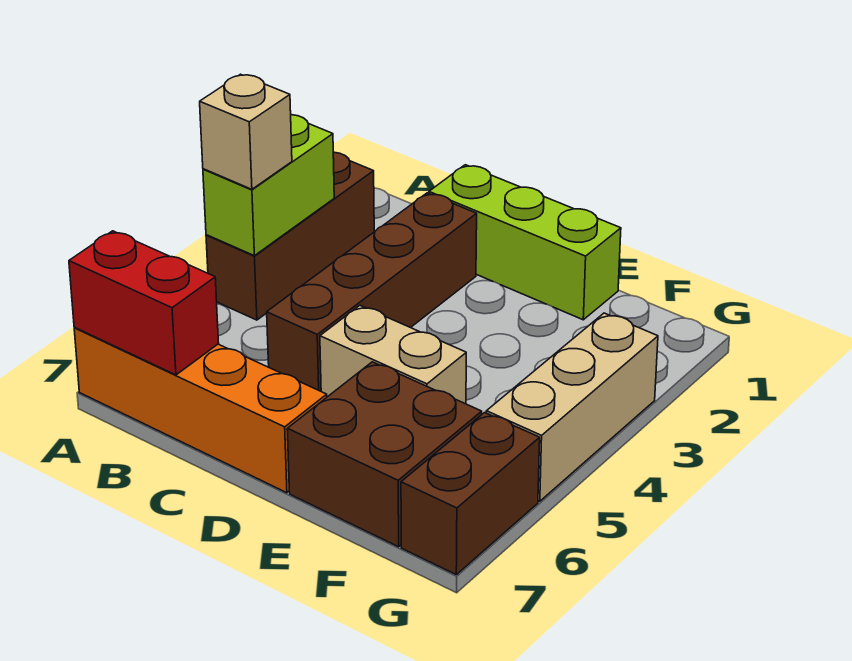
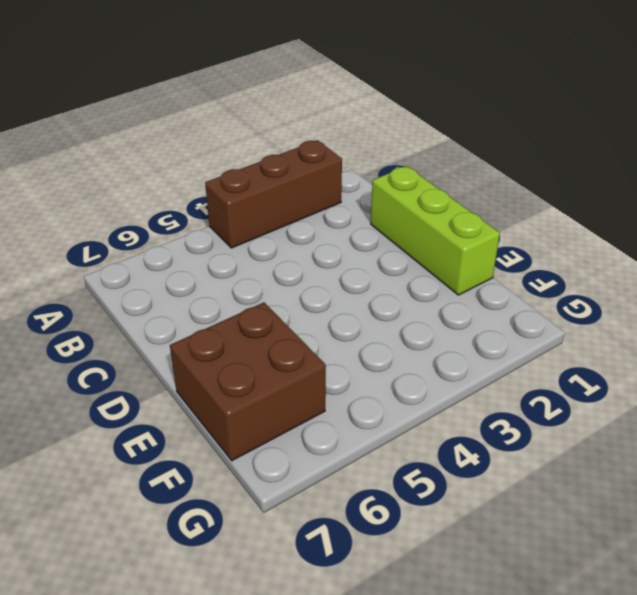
none -> orange 1x4 brick [74,328,327,493]
none -> brown 1x4 brick [267,193,477,391]

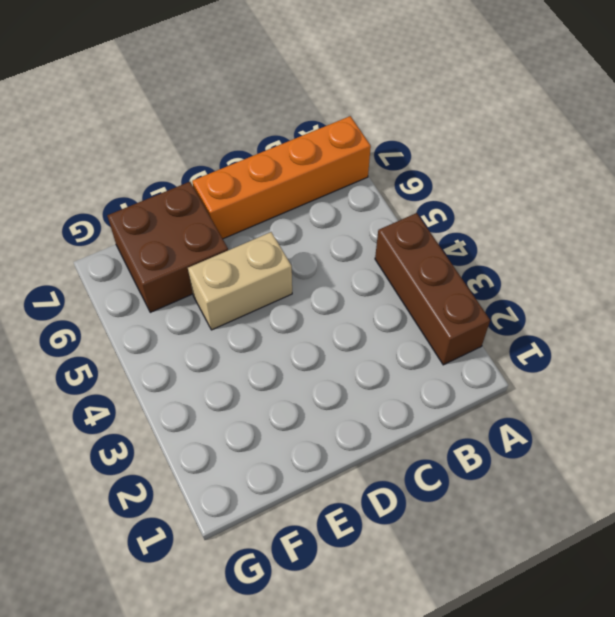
none -> lime 1x3 brick [429,165,621,320]
none -> brown 1x4 brick [267,193,477,391]

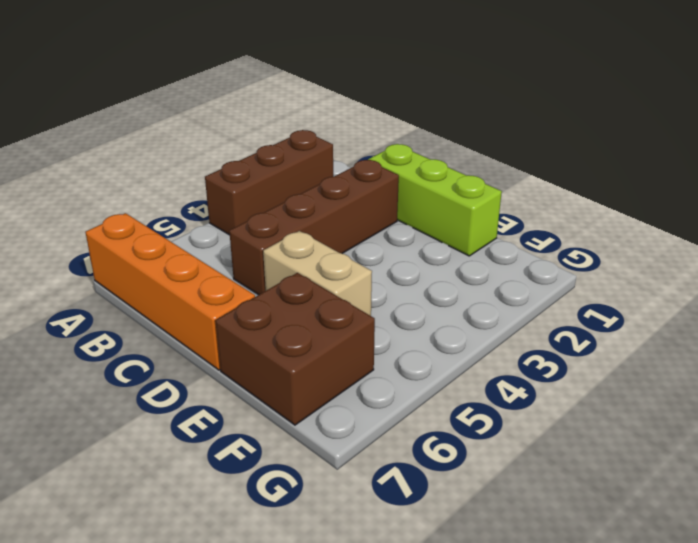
none -> tan 1x3 brick [486,313,658,501]
none -> brown 1x2 brick [401,413,540,575]

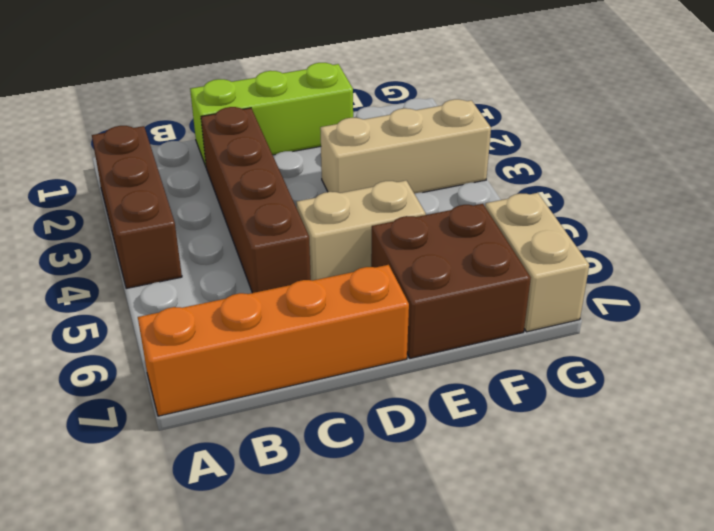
tan 1x3 brick [320,99,491,194] -> tan 1x3 brick turned to [486,313,658,501]
tan 1x2 brick [485,193,589,332] -> brown 1x2 brick [401,413,540,575]
none -> lime 1x2 brick [203,115,334,256]
none -> red 1x2 brick [69,231,219,375]

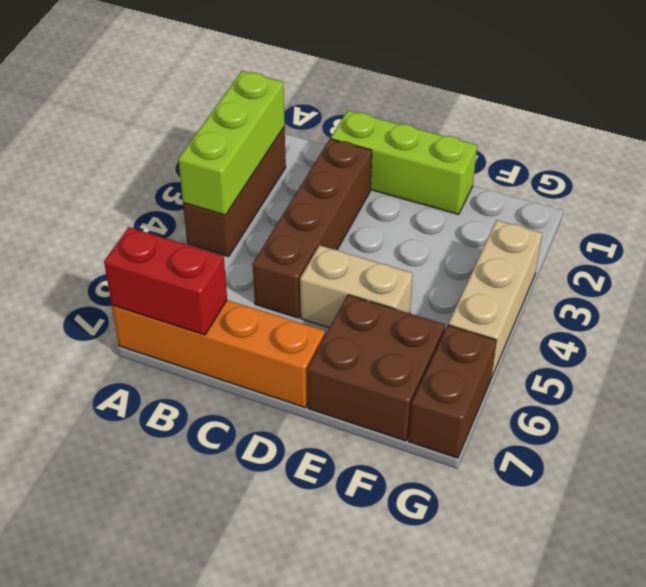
lime 1x3 brick [178,71,285,215] -> lime 1x2 brick [203,115,334,256]
none -> tan 1x1 brick [200,74,292,189]

